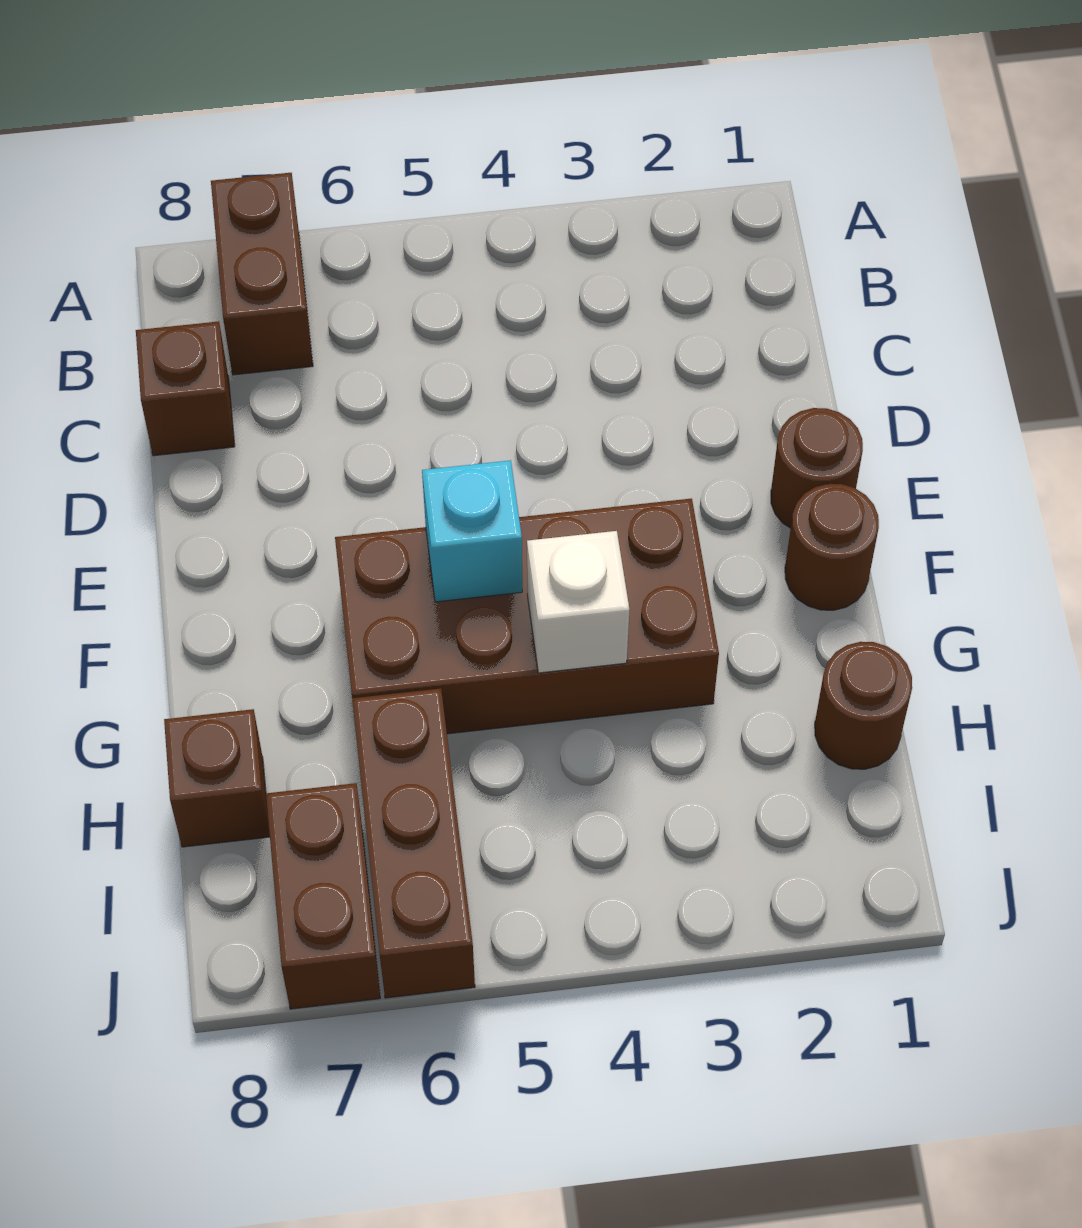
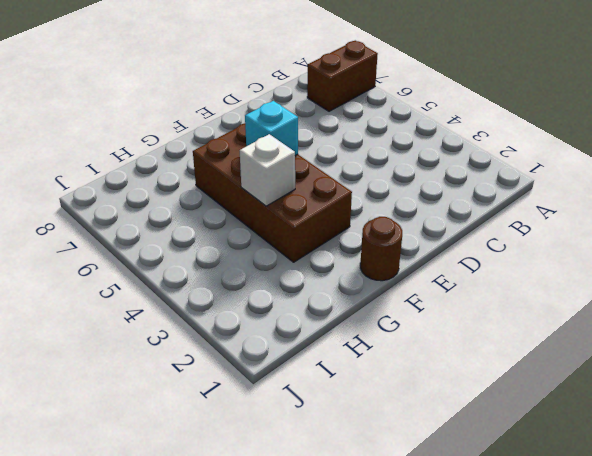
none -> brown 1x1 brick [136,321,235,456]
none -> brown 1x1 round brick [771,408,863,528]

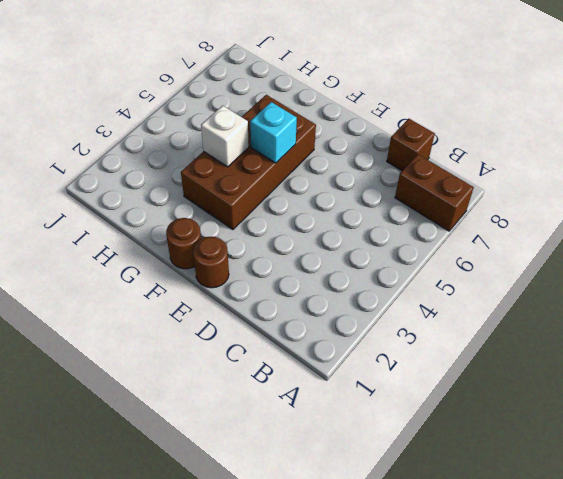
none -> brown 1x1 round brick [815,642,912,769]
none -> brown 1x3 brick [352,688,475,998]

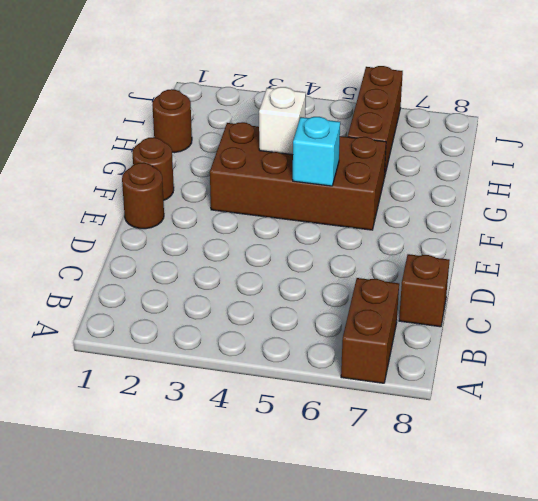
none -> brown 1x1 brick [164,709,270,847]
none -> brown 1x2 brick [266,783,380,1009]

